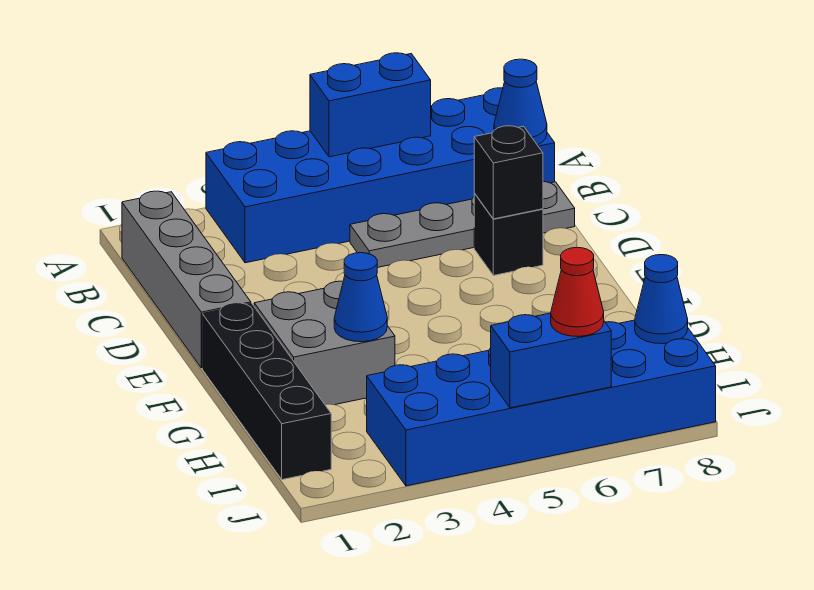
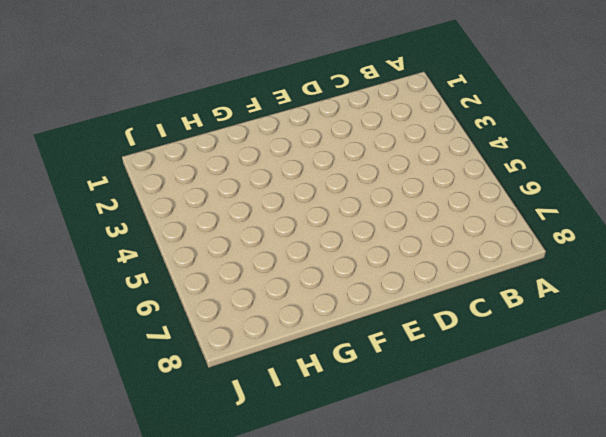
none -> blue 2x6 brick [206,88,555,263]
none -> grey 1x4 brick [122,191,251,368]
none -> grey 1x4 plate [350,182,575,268]

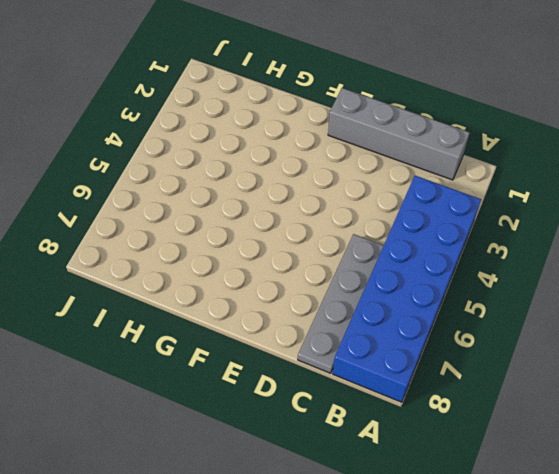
none -> black 1x1 brick [474,193,543,275]
none -> black 1x4 brick [202,303,331,480]
none -> grey 2x2 brick [254,281,395,405]

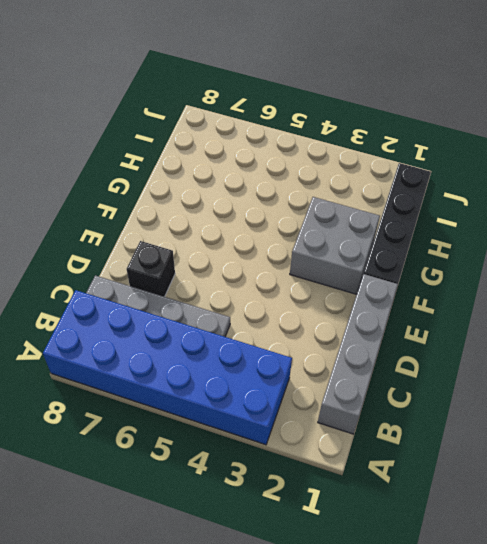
none -> blue 2x6 brick [367,320,716,486]
none -> blue 1x2 brick [310,53,431,157]
none -> blue 1x1 cone [494,59,547,145]

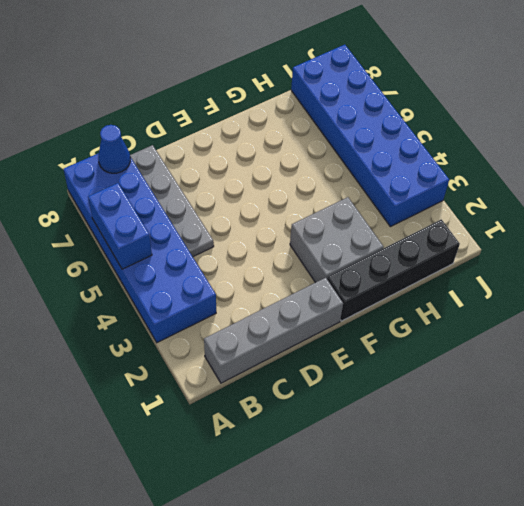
none -> black 1x1 brick [474,193,543,275]
none -> black 1x1 brick [474,126,543,219]
none -> blue 1x1 cone [334,253,387,342]

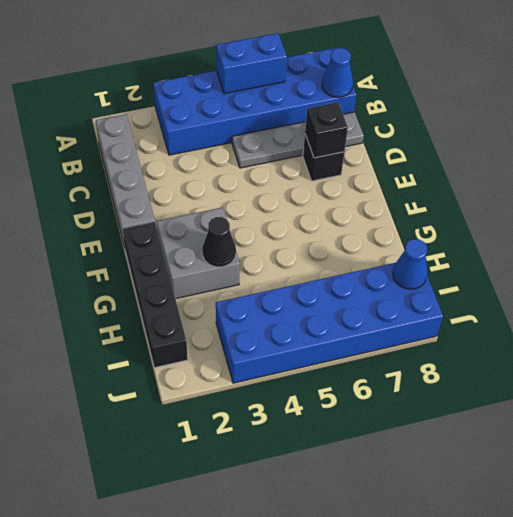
black 1x1 cone [202,217,236,267] -> blue 1x1 cone [334,253,387,342]
none -> blue 1x2 brick [491,313,611,408]
none -> red 1x1 cone [551,247,604,337]

